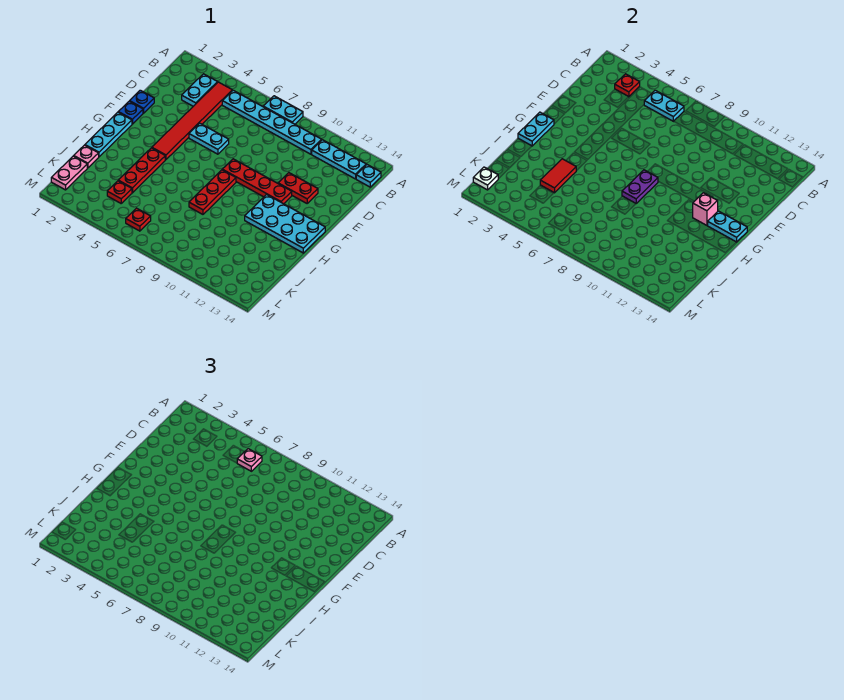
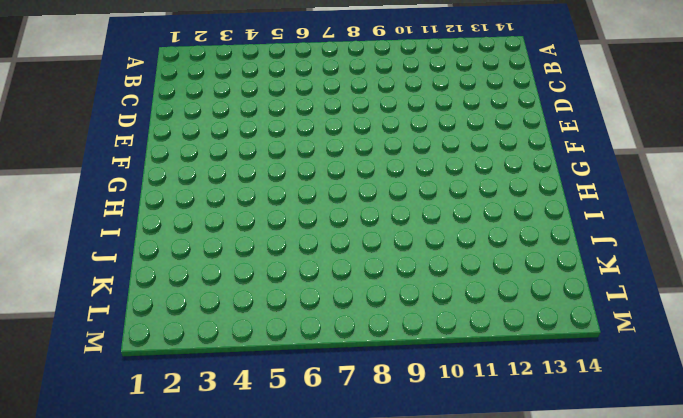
none -> cyan 1x2 plate [263,96,303,124]
none -> cyan 1x2 plate [182,74,218,106]
none -> red 1x6 tile [152,82,232,160]

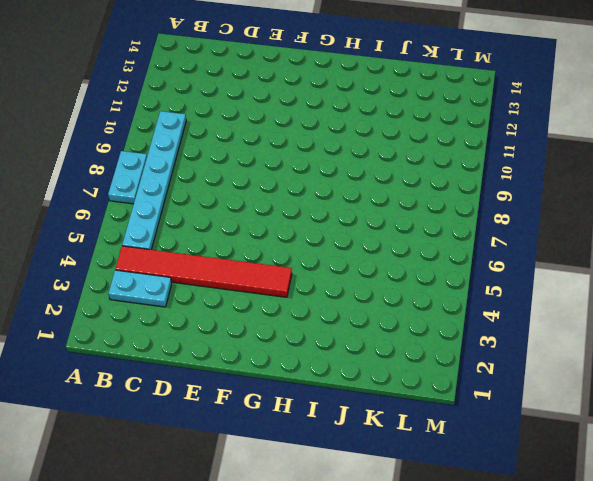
none -> cyan 1x3 plate [312,140,366,179]
none -> cyan 1x1 plate [356,165,381,187]
none -> blue 1x1 plate [130,90,154,113]

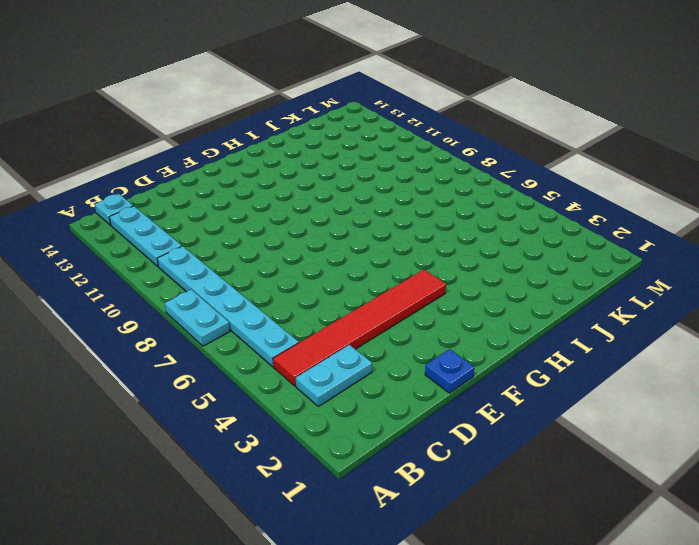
none -> cyan 1x2 plate [189,123,229,154]
none -> red 1x2 plate [278,173,318,203]
none -> blue 1x1 plate [119,101,143,124]

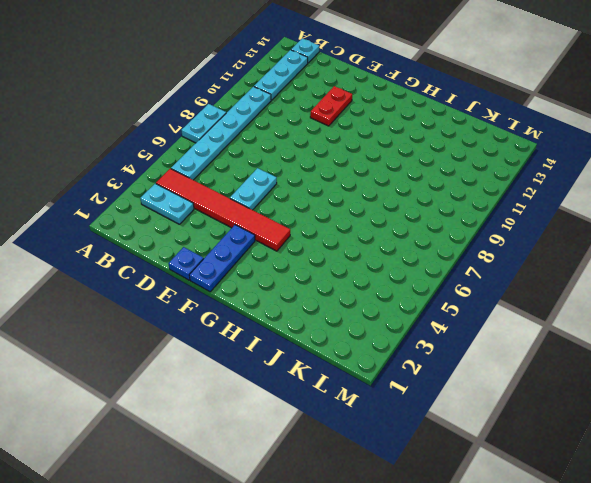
blue 1x3 plate [189,225,255,292] -> blue 1x1 plate [119,101,143,124]
none -> red 1x4 plate [222,159,292,204]
none -> cyan 1x3 plate [85,112,132,157]
none -> red 1x3 plate [189,170,236,214]

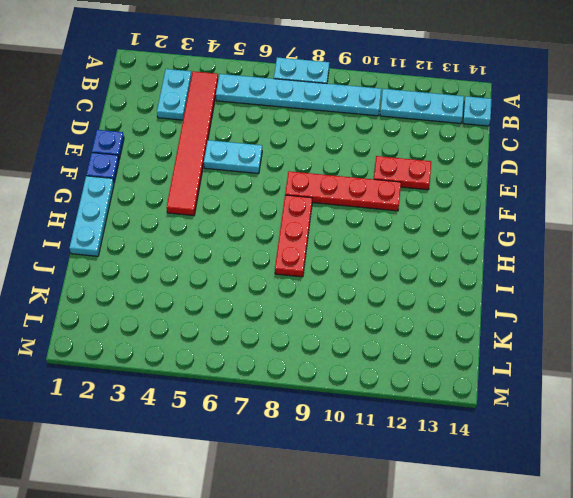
none -> cyan 2x4 plate [245,195,325,253]
none -> red 1x3 plate [118,148,165,193]
none -> pink 1x1 plate [74,145,99,168]

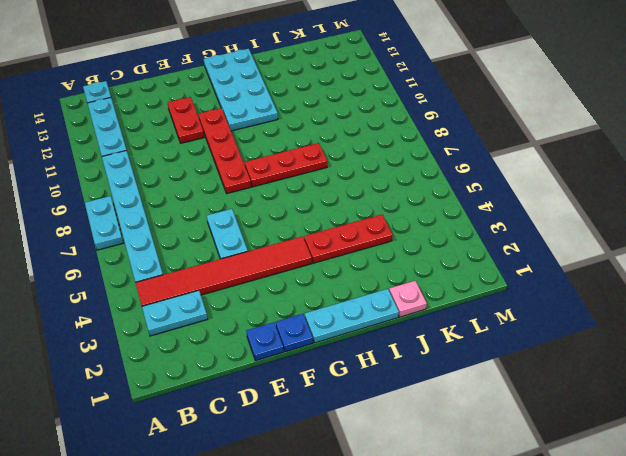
none -> pink 1x2 plate [51,156,87,190]
none -> red 1x1 plate [107,181,132,203]
none -> red 1x1 plate [126,208,151,231]

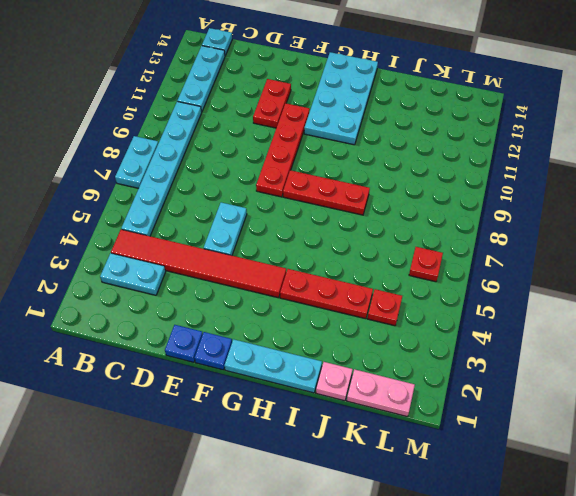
none -> red 1x1 plate [615,74,640,97]
none -> cyan 1x2 plate [644,90,684,121]
none -> cyan 1x2 plate [518,112,554,146]

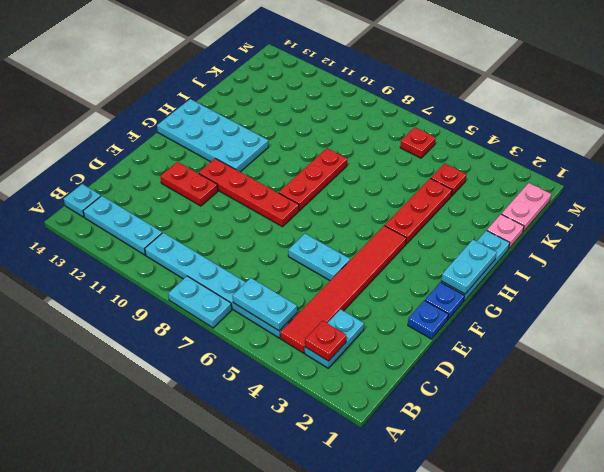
none -> purple 1x2 plate [622,170,658,203]
none -> pink 1x1 brick [693,193,718,225]
none -> cyan 1x2 plate [708,211,747,242]

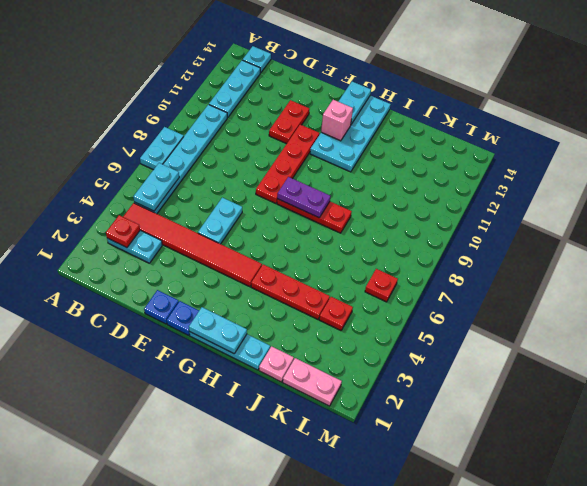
none -> red 1x2 tile [540,159,576,193]
none -> white 1x1 plate [473,167,498,190]
none -> pink 1x1 plate [237,449,262,471]

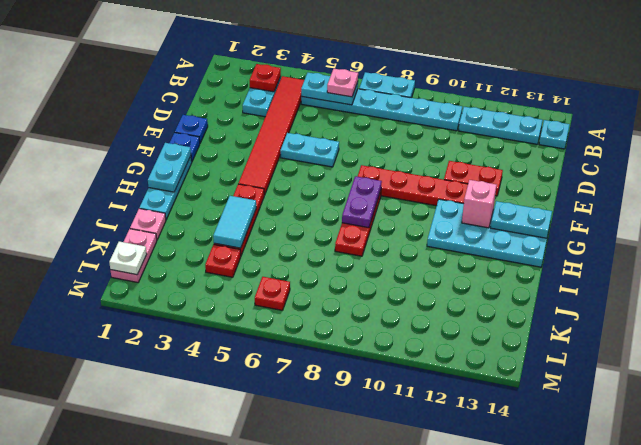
cyan 1x2 tile [213,196,256,248] -> red 1x2 tile [540,159,576,193]

